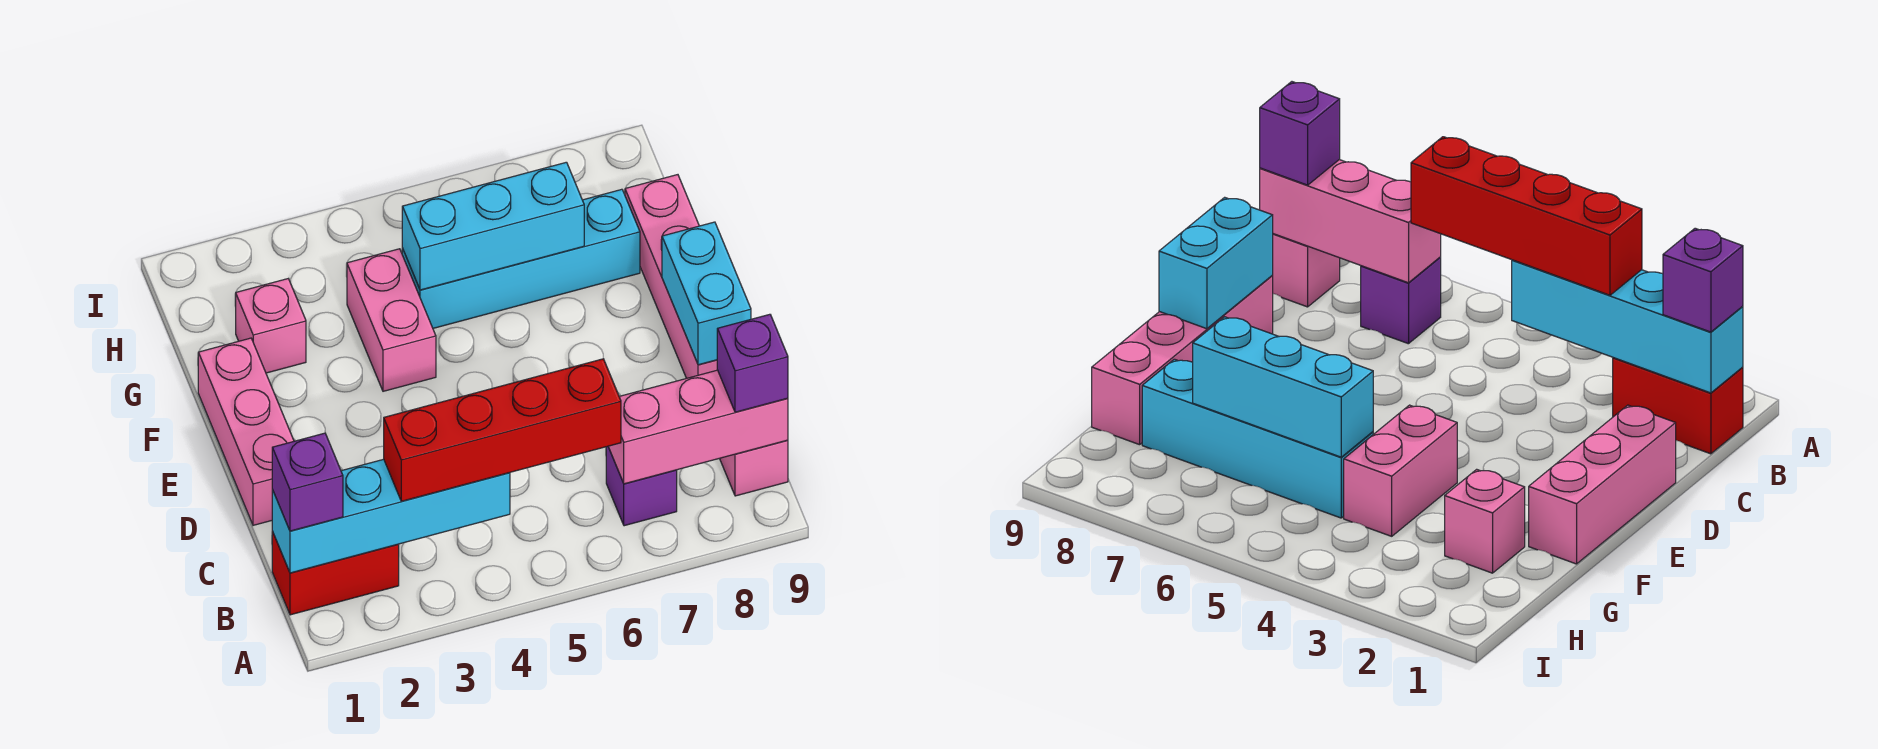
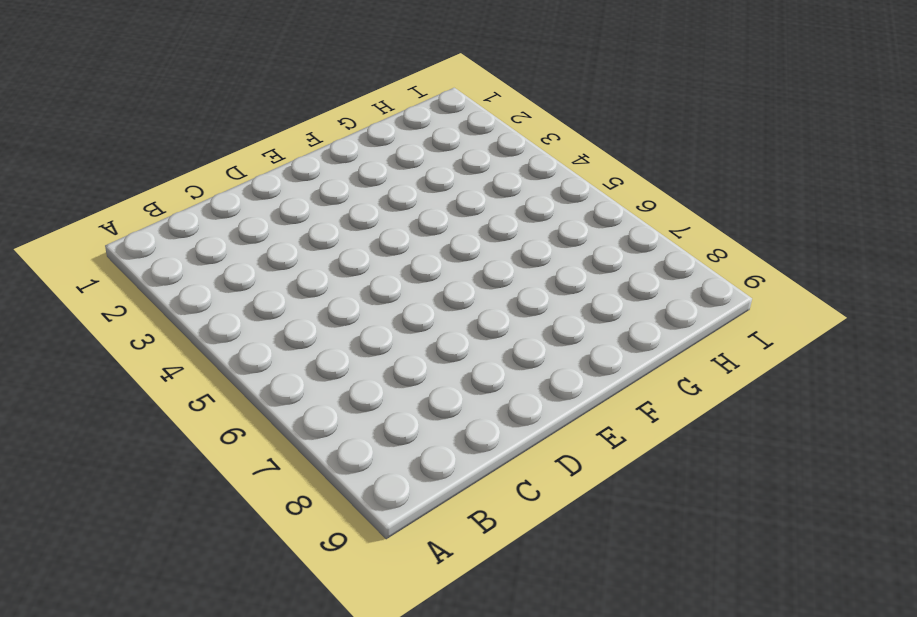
none -> red 1x2 brick [272,531,399,615]
none -> purple 1x1 brick [606,446,677,526]
none -> pink 1x1 brick [720,440,788,496]

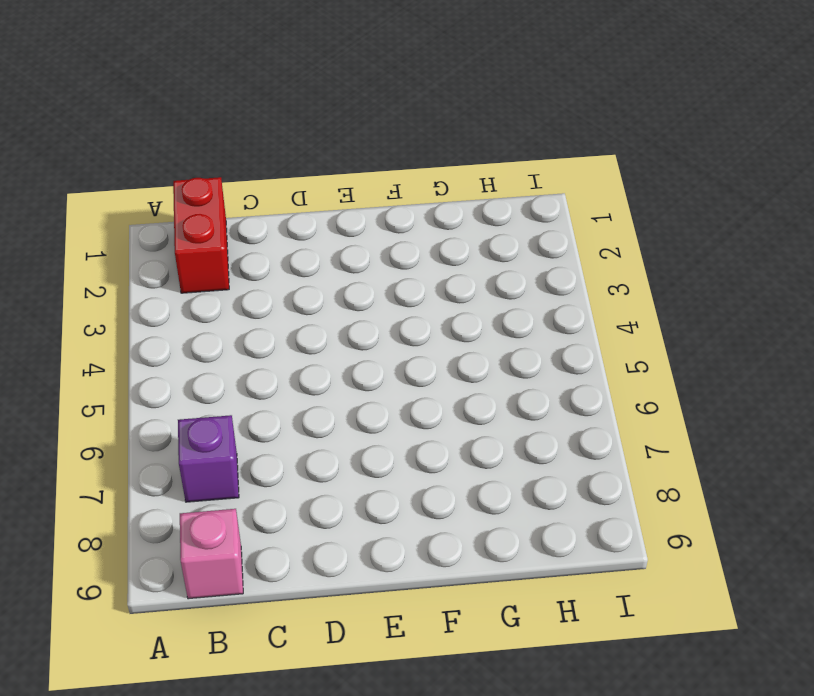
none -> pink 1x3 brick [198,338,294,525]
none -> pink 1x4 brick [625,175,717,378]
none -> pink 1x2 brick [347,249,436,391]

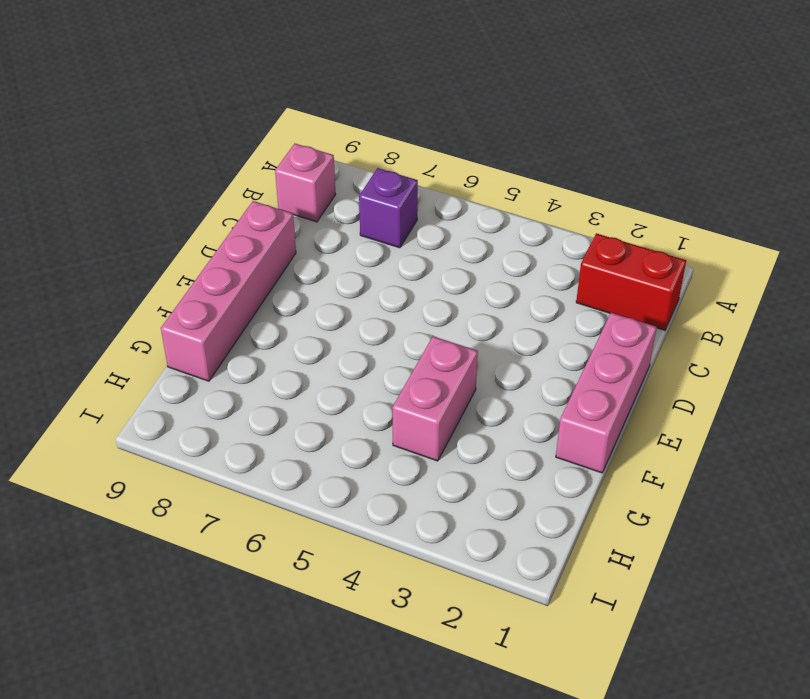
none -> pink 1x1 brick [236,279,306,373]
none -> cyan 1x4 brick [402,189,640,328]
none -> cyan 1x4 brick [272,459,510,573]

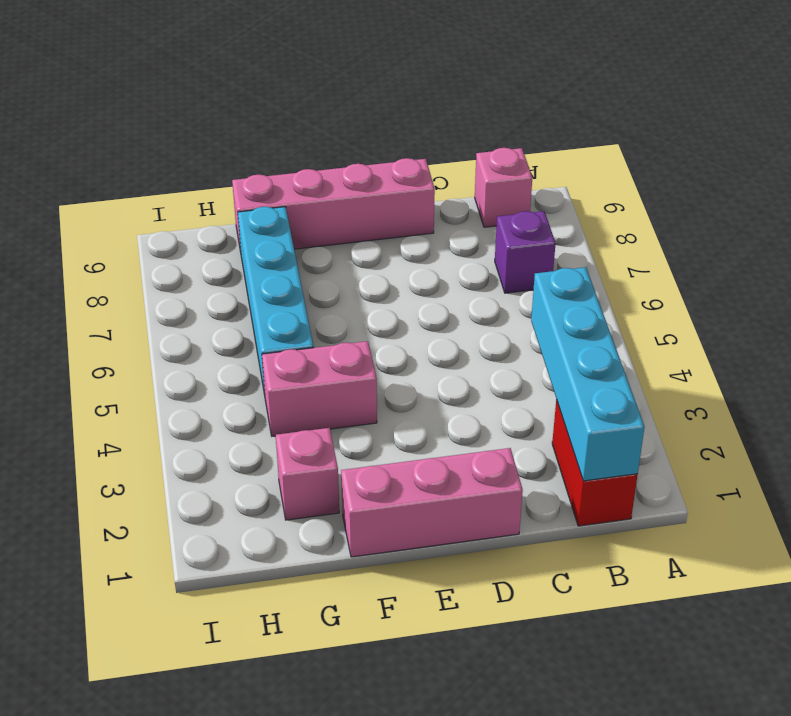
none -> pink 1x3 brick [608,370,788,484]
none -> cyan 1x2 brick [662,222,751,365]
none -> cyan 1x3 brick [402,162,584,290]

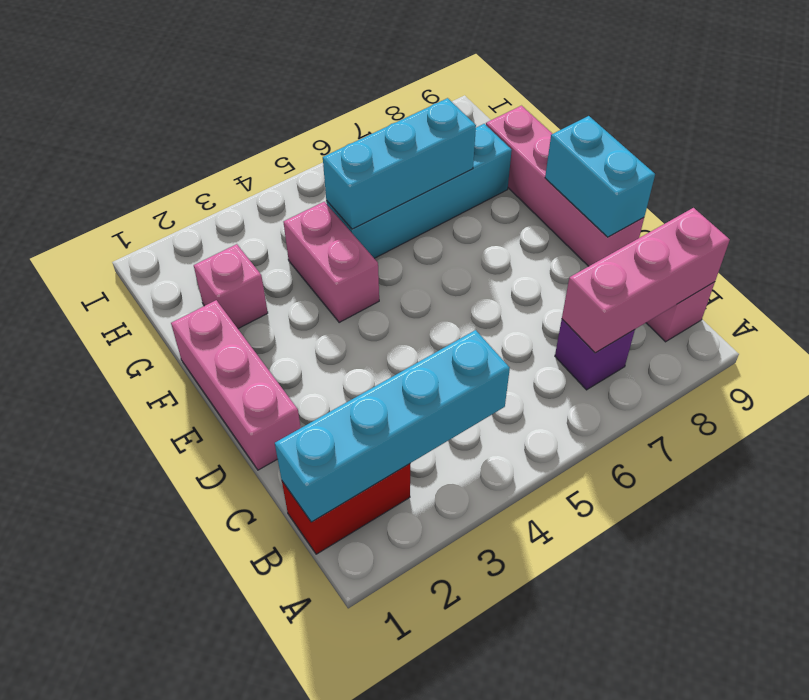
none -> purple 1x1 brick [272,433,343,531]
none -> red 1x4 brick [384,359,621,501]
none -> purple 1x1 brick [717,314,788,412]

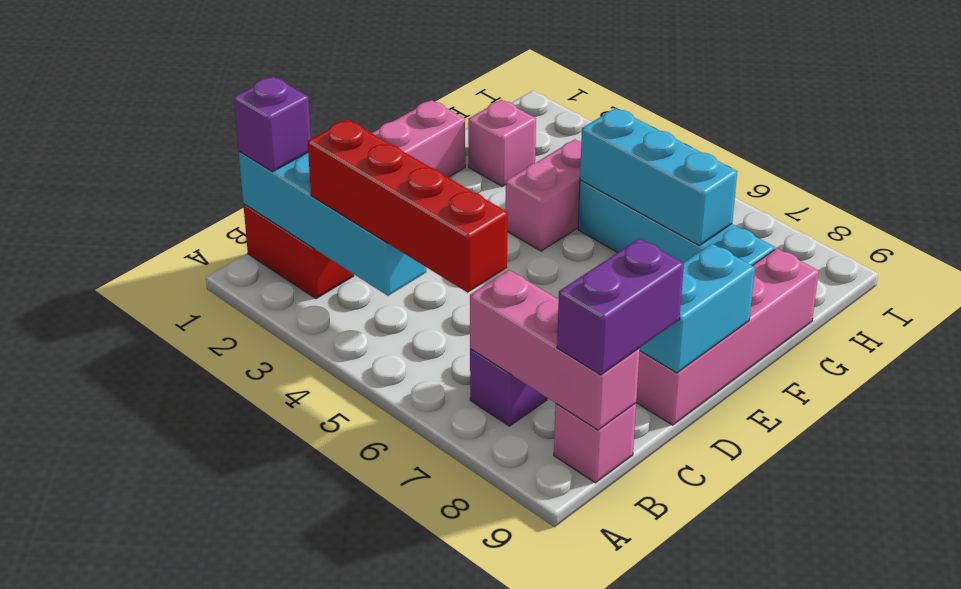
purple 1x2 brick [557,238,684,375] -> purple 1x1 brick [717,314,788,412]

